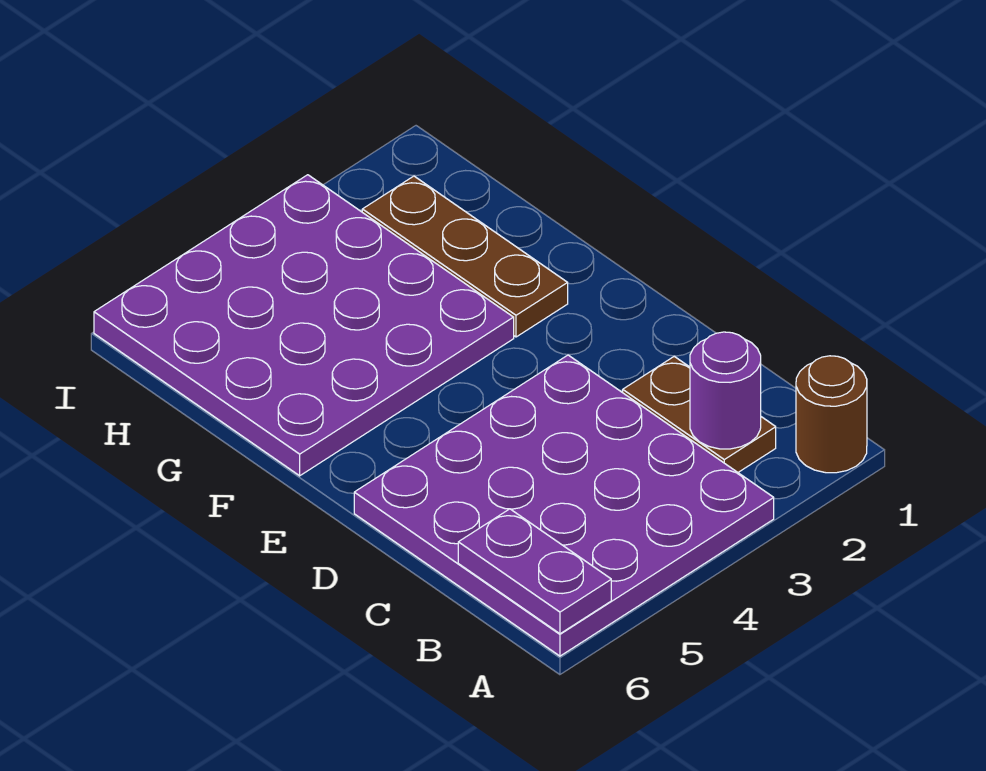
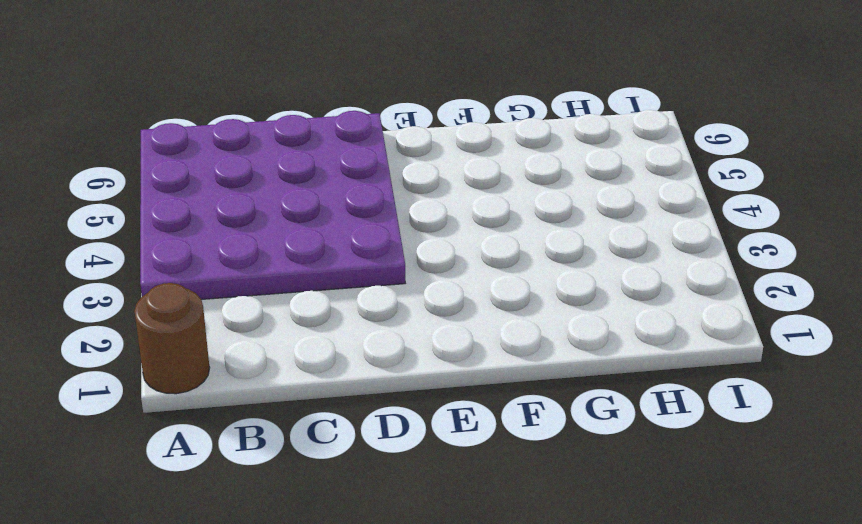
none -> brown 1x2 plate [623,357,776,472]
none -> brown 1x3 plate [362,176,568,337]

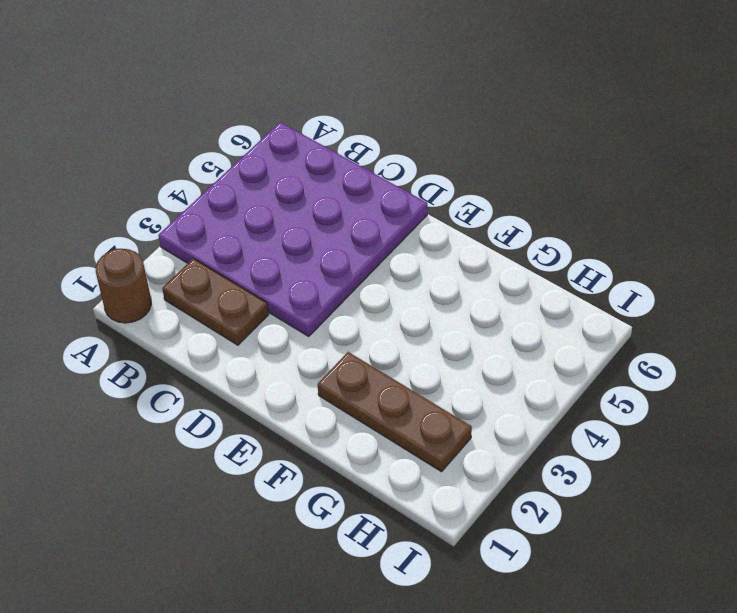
none -> purple 4x4 plate [94,175,514,476]
none -> purple 1x2 plate [458,509,611,634]

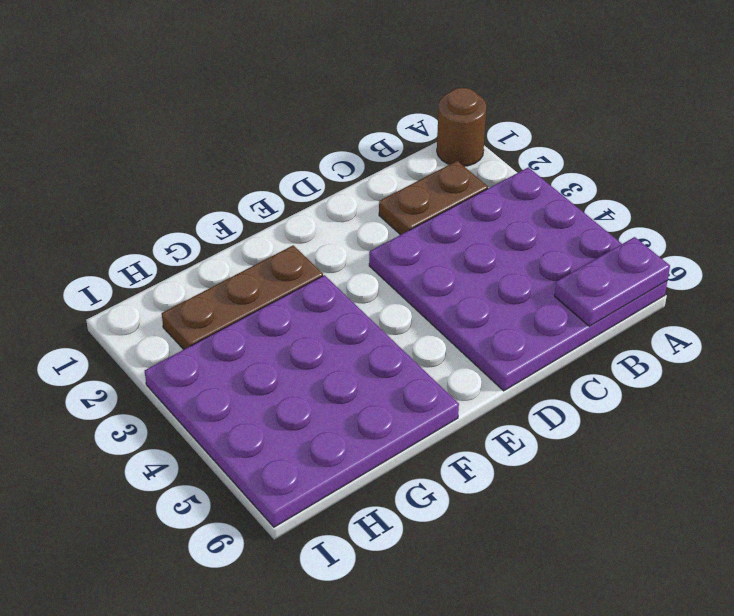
none -> purple 1x1 round brick [690,332,761,449]

